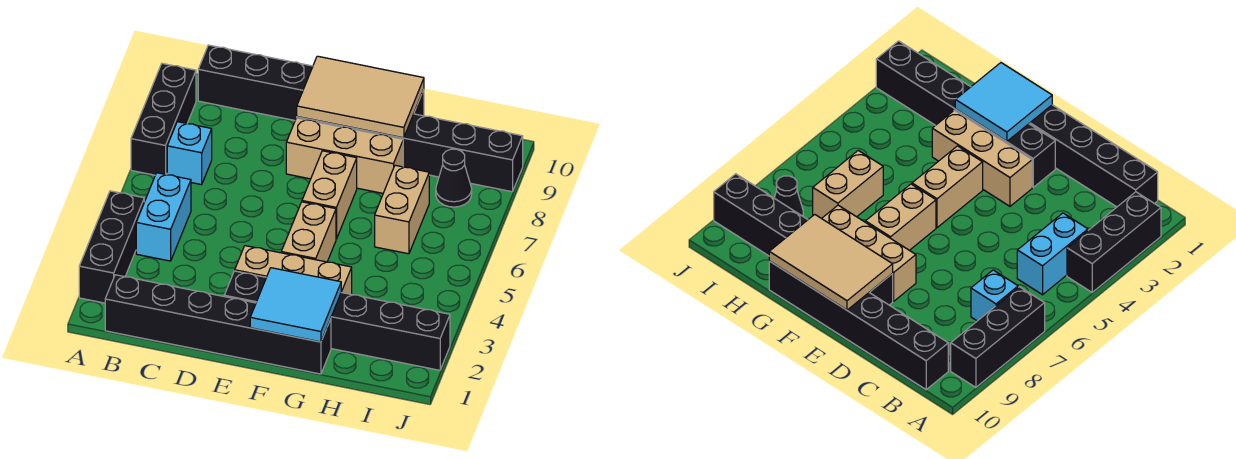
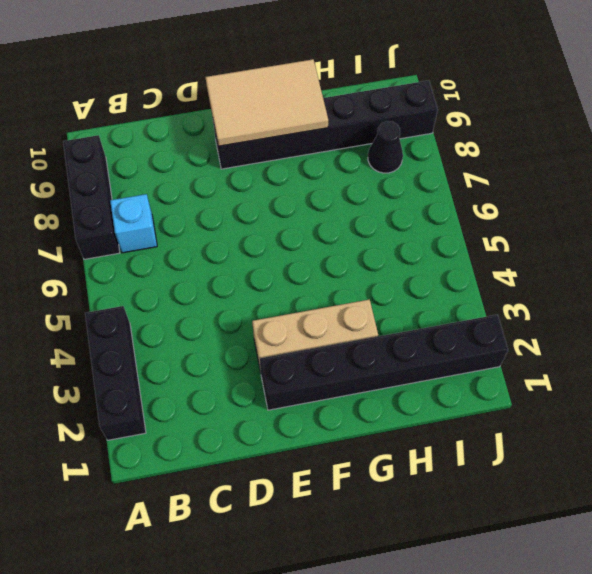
none -> black 1x6 brick [105,275,331,374]
none -> cyan 1x2 brick [136,173,191,261]
none -> black 1x6 brick [198,45,424,120]

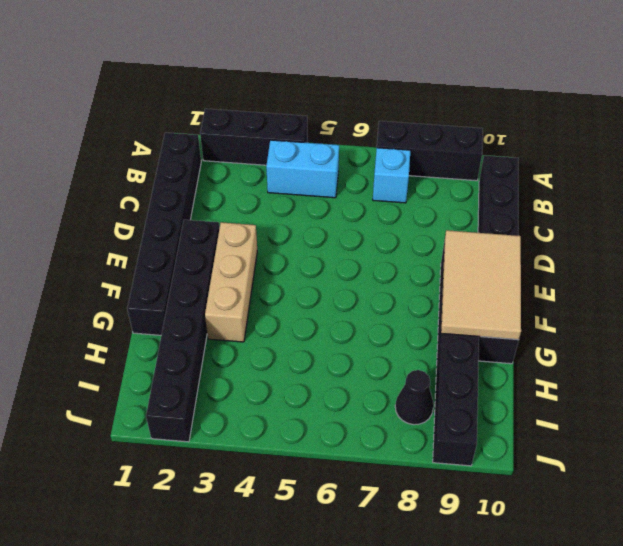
none -> tan 1x3 brick [286,118,403,193]
none -> tan 1x2 brick [281,202,336,262]
none -> tan 1x2 brick [302,151,357,239]

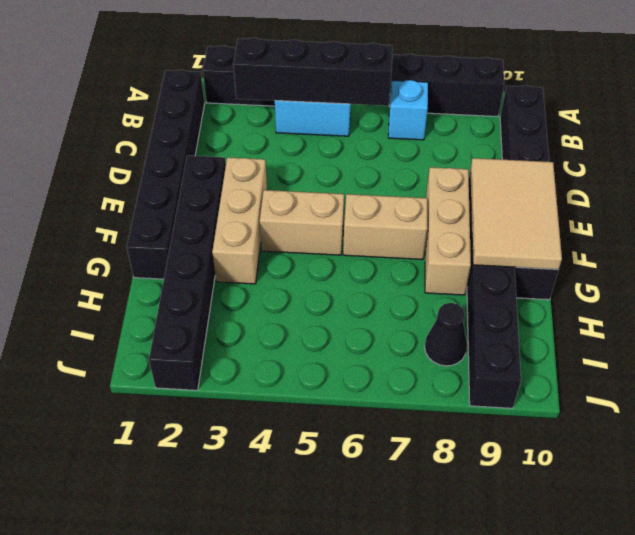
black 1x4 brick [233,38,392,106] -> none
none -> tan 1x2 brick [375,165,429,254]
none -> cyan 2x2 tile [250,268,341,342]

